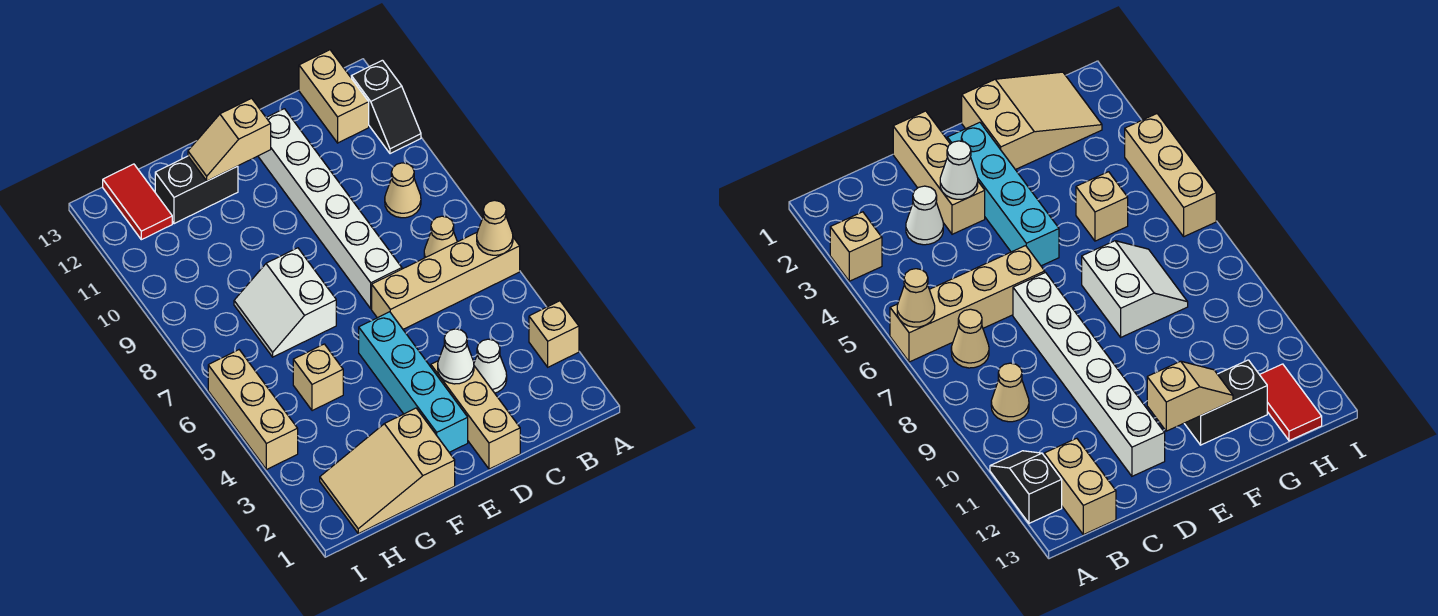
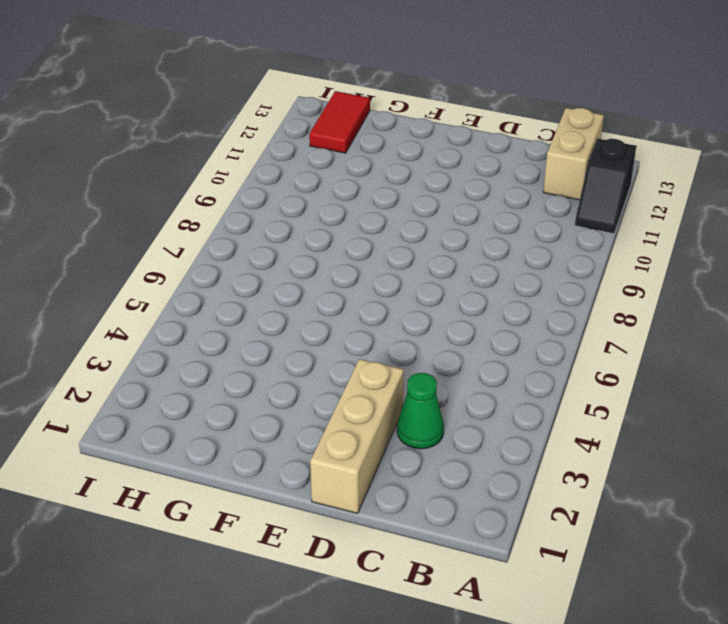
green 1x1 cone [397,373,444,449] -> white 1x1 cone [474,339,507,393]
none -> tan 1x1 brick [529,301,579,367]
none -> tan 1x4 brick [372,233,520,329]
none -> tan 1x1 cone [424,216,457,258]

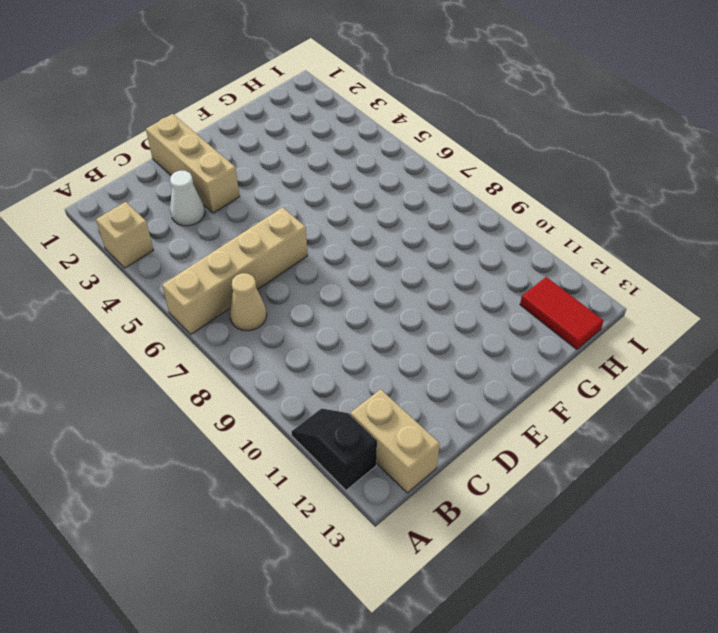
none -> tan 1x1 cone [385,163,421,218]
none -> white 1x6 brick [258,109,402,309]
none -> cyan 1x4 brick [359,312,468,452]

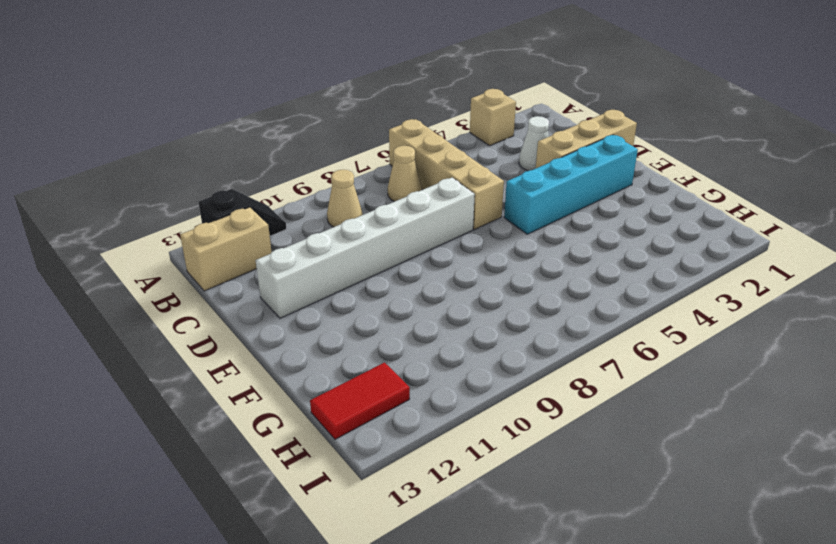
none -> tan 2x3 slope [320,408,455,534]
none -> white 2x2 slope [234,248,336,357]
none -> black 1x2 brick [155,156,238,224]

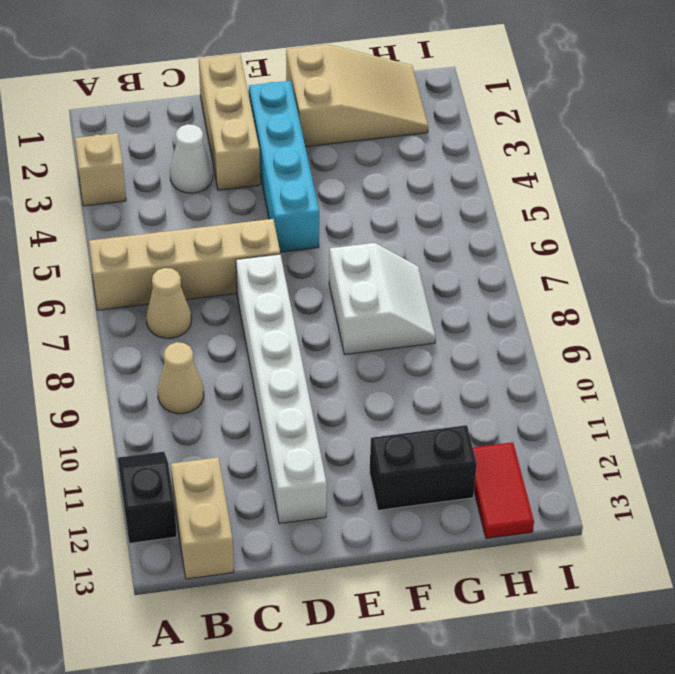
none -> tan 1x1 brick [293,344,343,411]
none -> tan 1x3 brick [208,350,298,470]
none -> tan 1x1 cone [477,200,513,255]

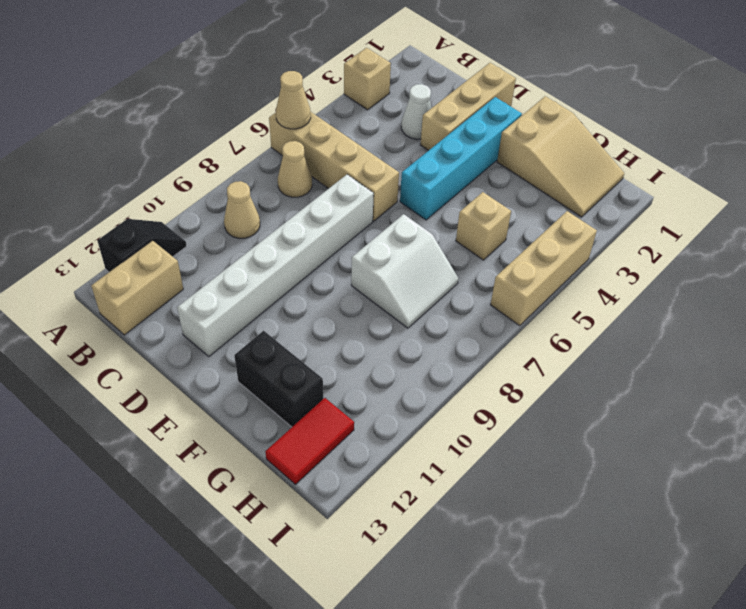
none -> white 1x1 cone [438,329,474,384]
none -> tan 1x2 slope [188,98,271,181]

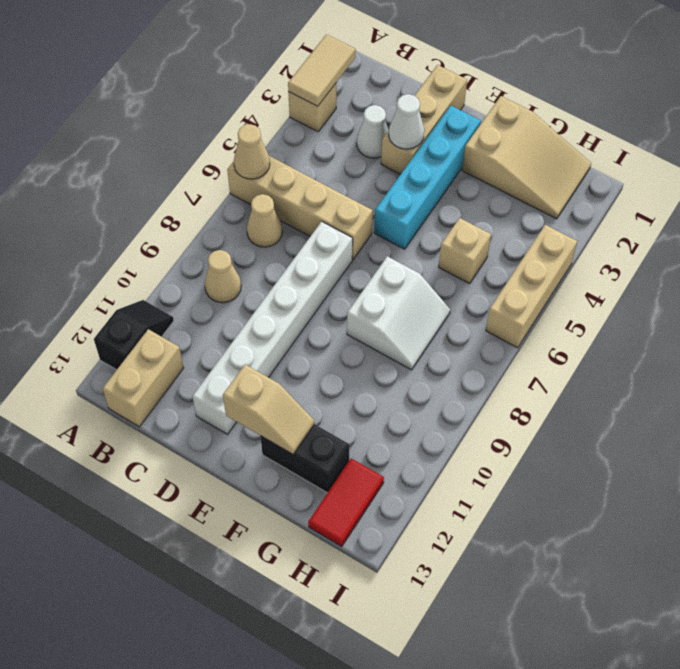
tan 1x2 tile [288,34,356,106] -> none

